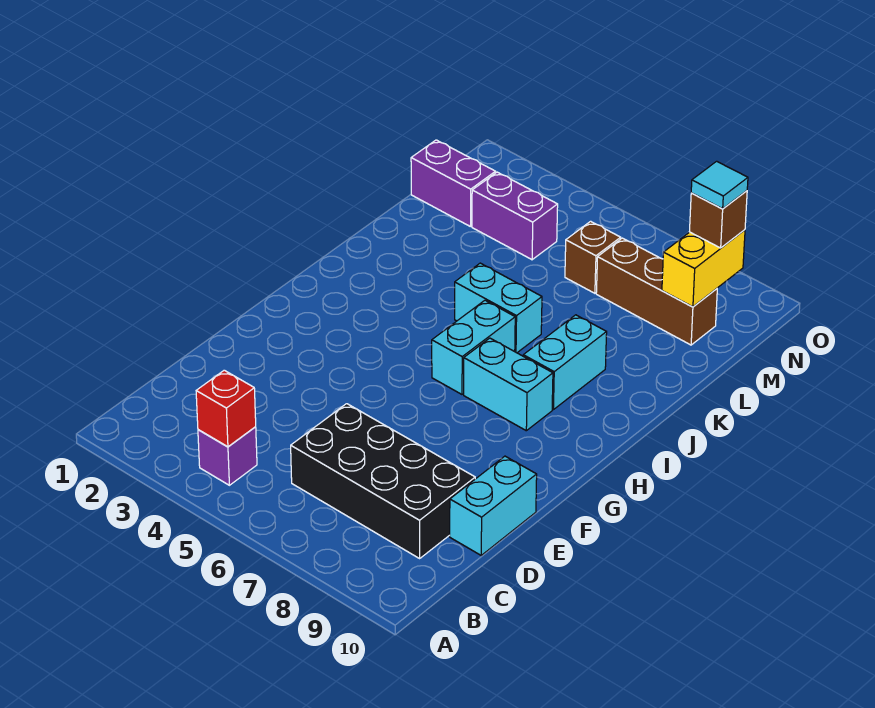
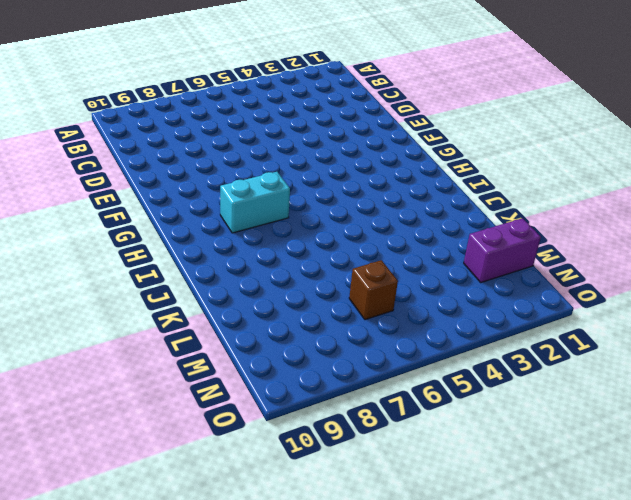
none -> purple 1x1 brick [198,427,257,485]
none -> black 2x4 brick [291,404,475,558]
none -> cyan 1x2 brick [450,456,537,555]

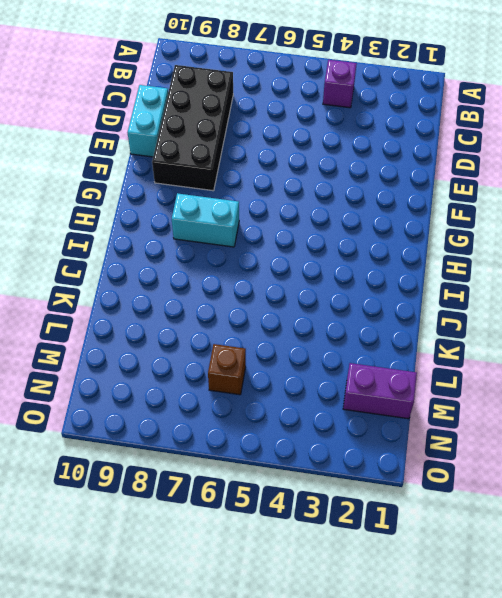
black 2x4 brick [152,65,233,191] -> black 2x4 brick turned to [291,404,475,558]
none -> cyan 1x2 brick [432,300,515,394]
none -> cyan 1x2 brick [523,315,607,410]
none -> cyan 1x2 brick [455,263,542,353]

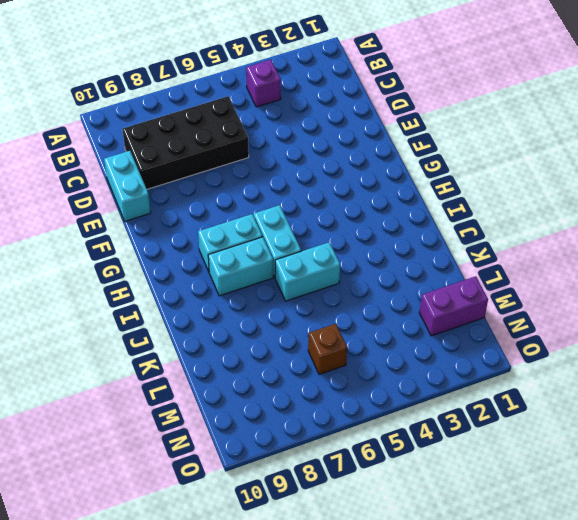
cyan 1x2 brick [208,237,273,296] -> cyan 1x2 brick turned to [523,315,607,410]
none -> purple 1x2 brick [472,172,558,260]
none -> brown 1x3 brick [596,238,717,345]
none -> red 1x1 brick [196,370,256,447]

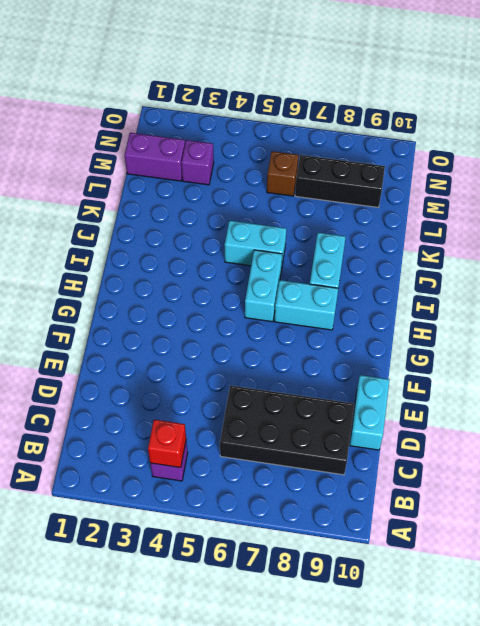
purple 1x1 brick [181,140,214,185] -> purple 1x2 brick [472,172,558,260]
black 1x3 brick [295,155,385,207] -> brown 1x3 brick [596,238,717,345]
none -> yellow 1x2 brick [662,230,745,307]
none -> brown 1x1 brick [689,191,747,248]
none -> cyan 1x1 tile [691,161,748,209]

